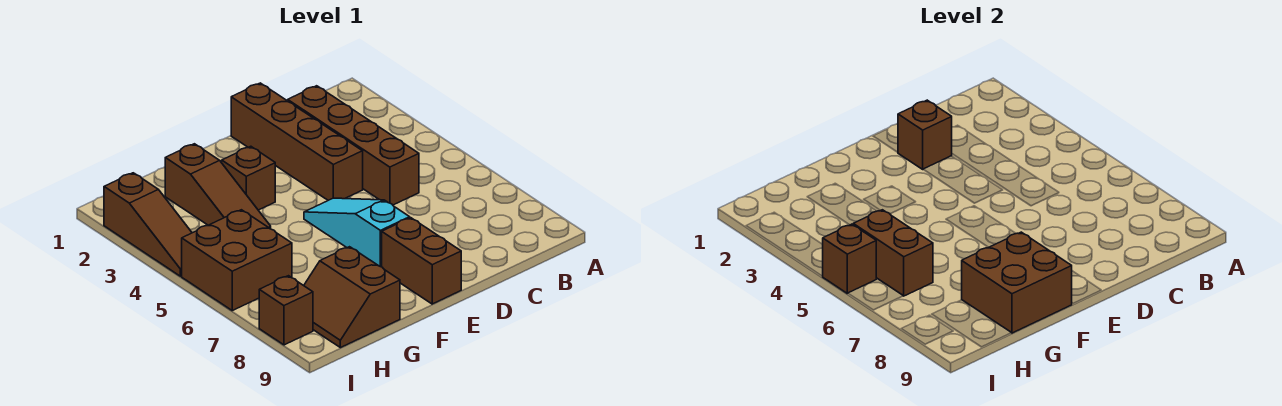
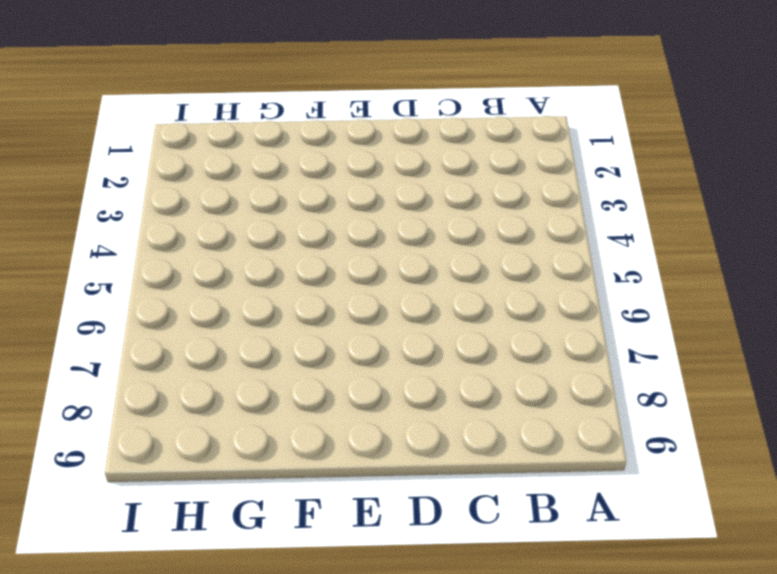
none -> brown 1x4 brick [288,86,419,205]
none -> brown 1x4 brick [231,83,363,200]
none -> cyan 1x3 slope [304,198,410,267]

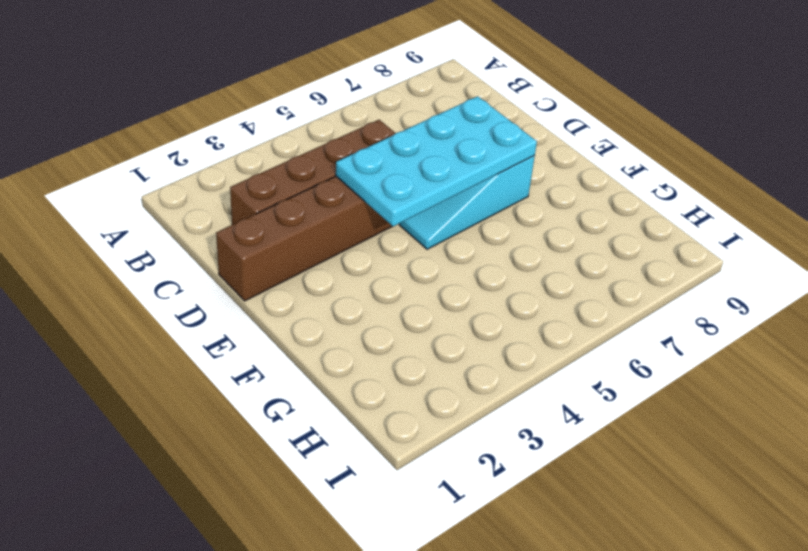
cyan 2x4 plate [336,96,537,227] -> none
none -> brown 1x2 brick [382,218,461,304]
none -> brown 1x1 brick [222,146,275,210]
none -> brown 1x3 slope [165,144,271,229]

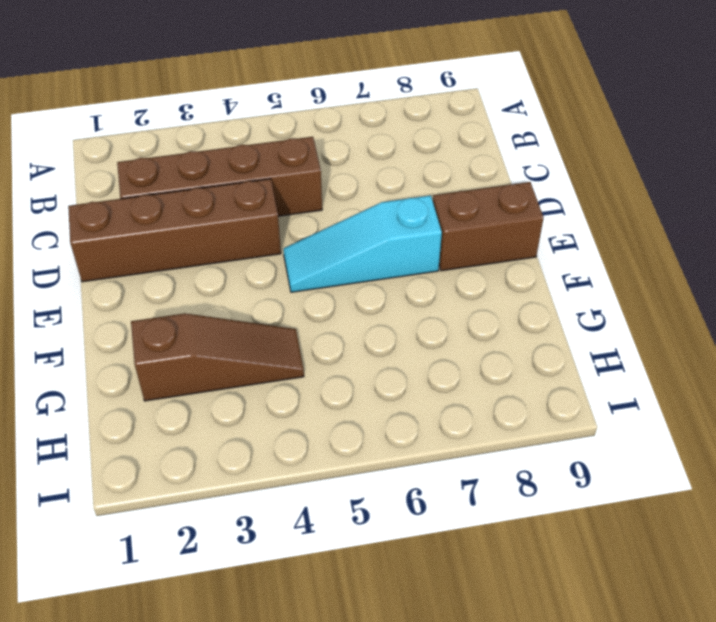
none -> brown 1x1 brick [222,146,275,210]
none -> brown 2x2 slope [304,247,400,348]
none -> brown 2x2 brick [182,210,292,311]

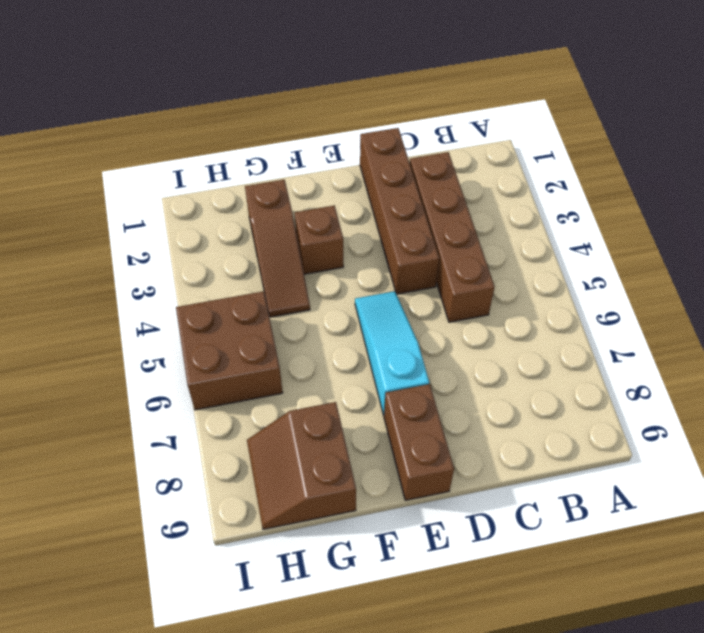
none -> brown 1x3 slope [104,173,192,276]
none -> brown 1x1 brick [259,276,313,345]
none -> brown 1x1 brick [898,100,952,169]

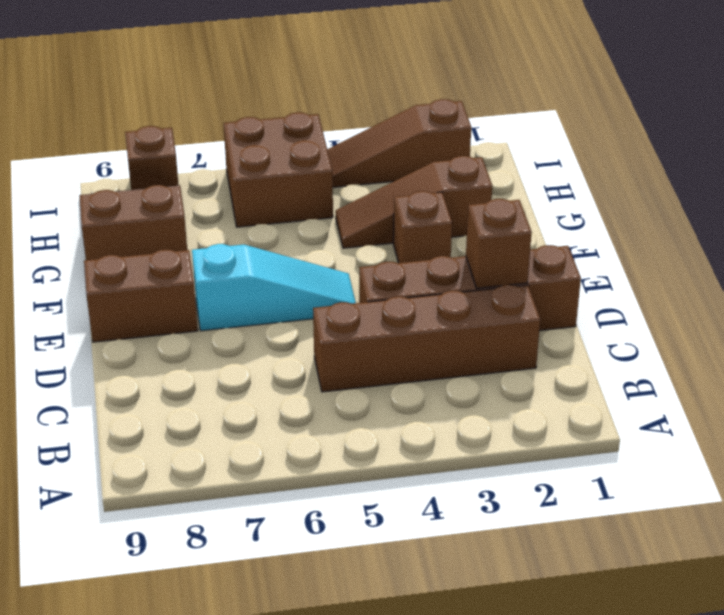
none -> brown 2x2 brick [962,232,1072,333]
none -> brown 1x2 brick [853,210,933,296]
none -> brown 1x1 brick [822,224,876,293]

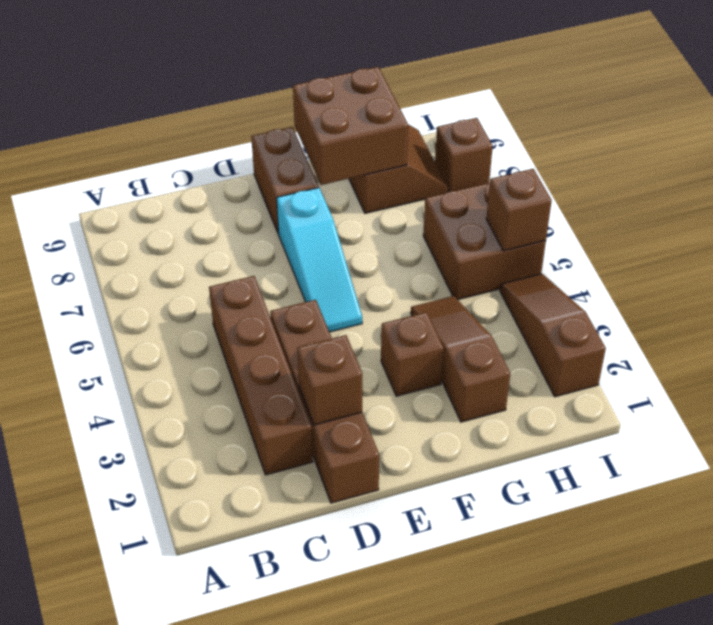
none -> brown 1x2 brick [853,210,933,296]

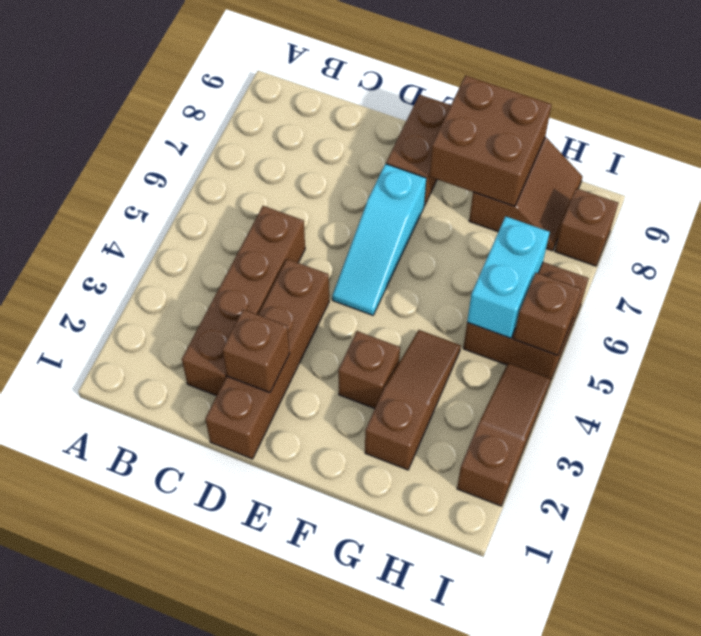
cyan 1x2 brick [467,216,550,338] -> brown 1x2 brick [853,210,933,296]

